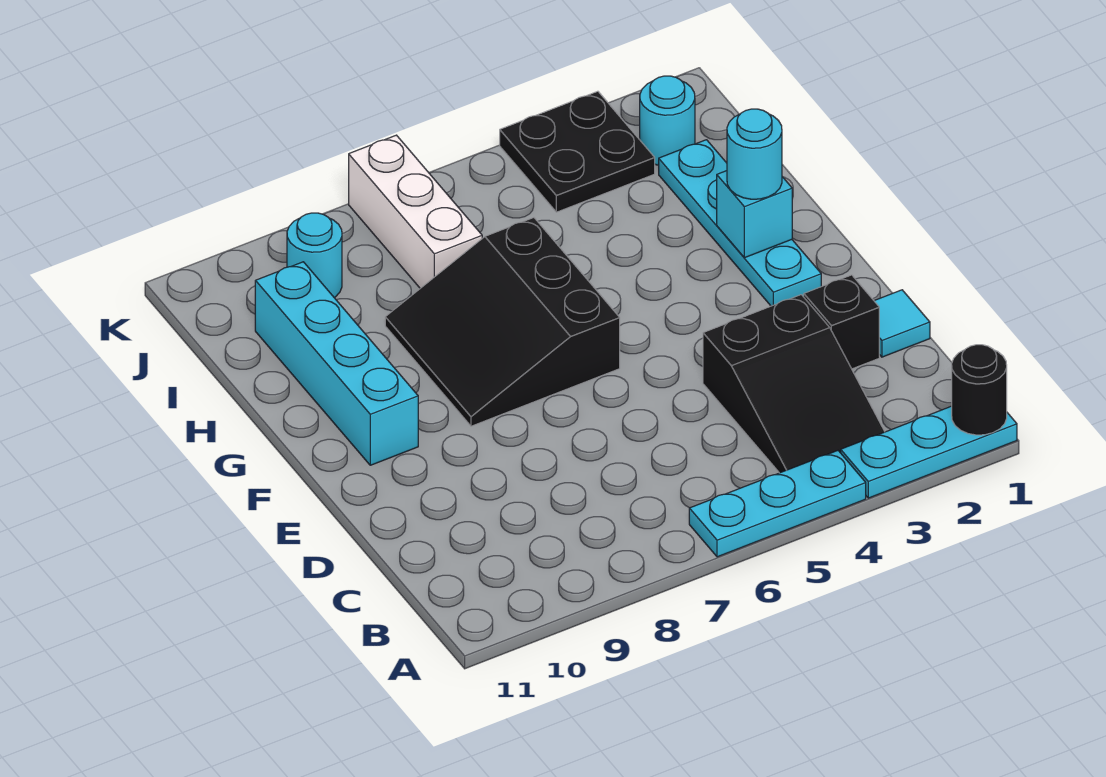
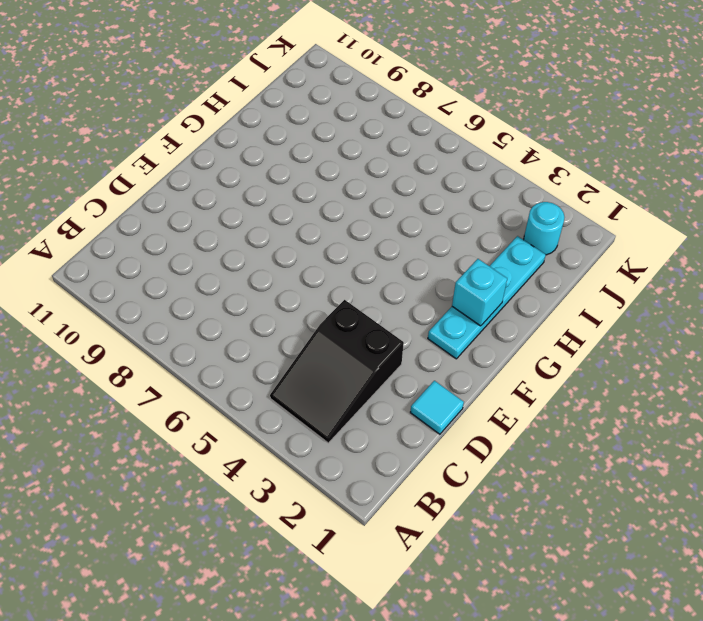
none -> cyan 1x3 plate [841,406,1017,498]
none -> cyan 1x3 plate [689,451,866,557]
none -> black 1x1 brick [804,275,879,369]

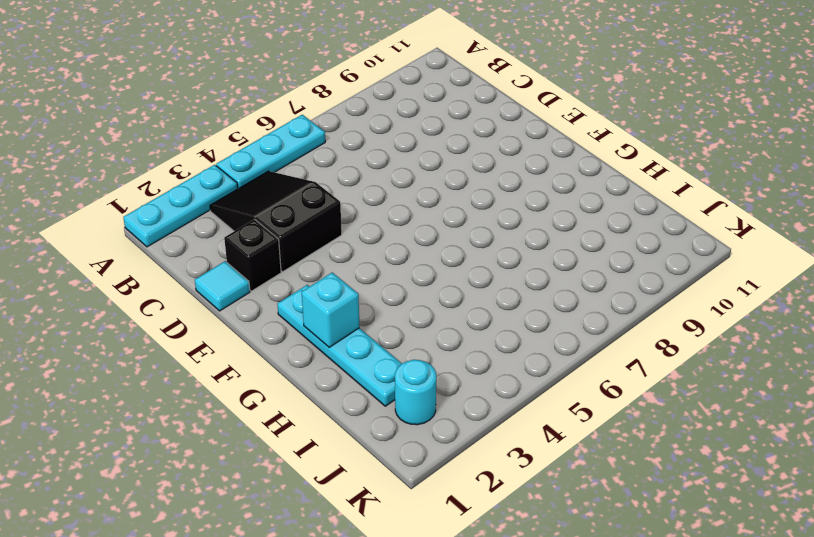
none -> black 3x3 slope [385,218,620,426]
none -> cyan 1x4 brick [255,262,418,465]
none -> white 1x3 brick [349,135,482,288]

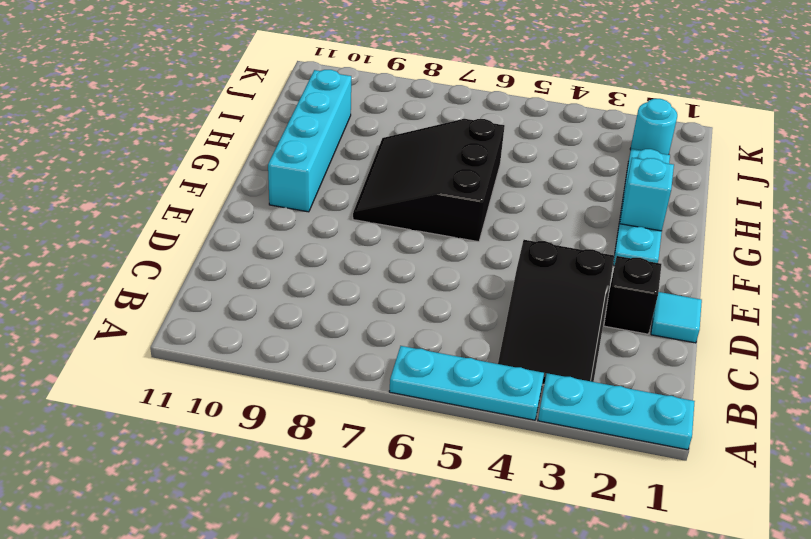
none -> white 1x3 brick [349,135,482,288]
none -> black 2x2 plate [500,91,655,212]
none -> cyan 1x1 round brick [287,213,342,298]

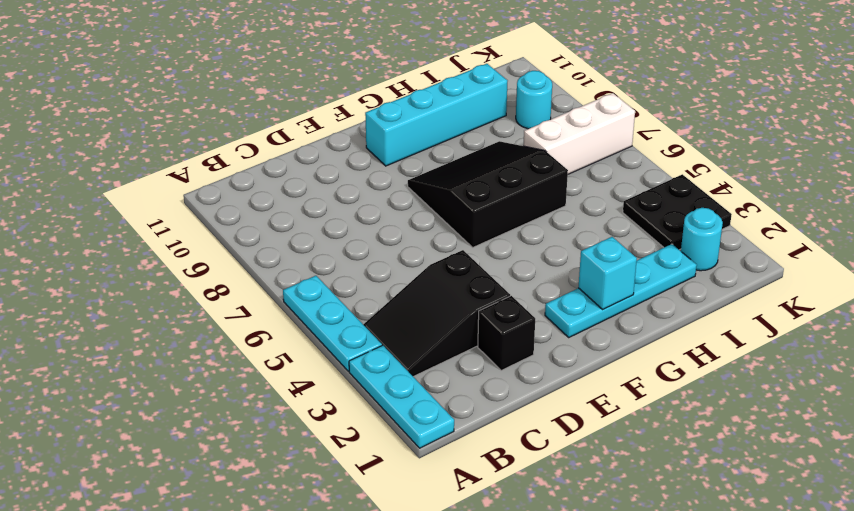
none -> cyan 1x1 tile [874,290,930,357]
none -> black 1x1 round brick [952,345,1007,435]
none -> cyan 1x1 round brick [727,109,782,199]

